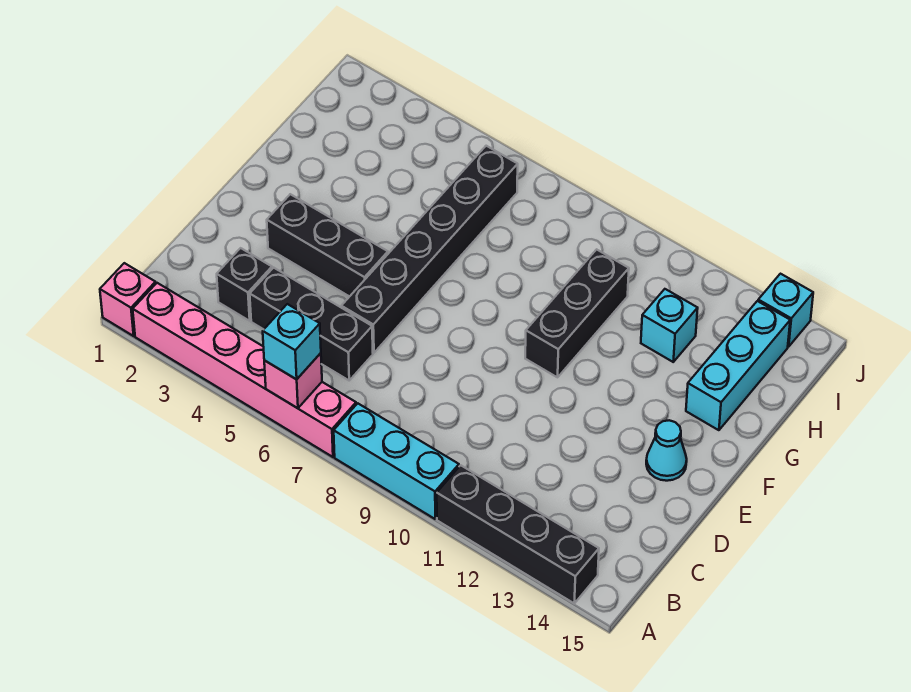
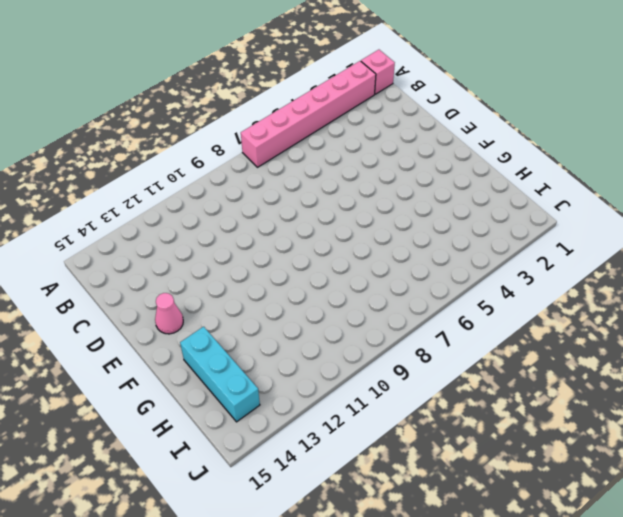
pink 1x1 cone [155,293,183,334] -> cyan 1x1 cone [646,420,687,481]
none -> cyan 1x3 brick [334,403,459,519]
none -> black 1x4 brick [437,465,599,603]
none -> black 1x1 brick [217,248,272,321]

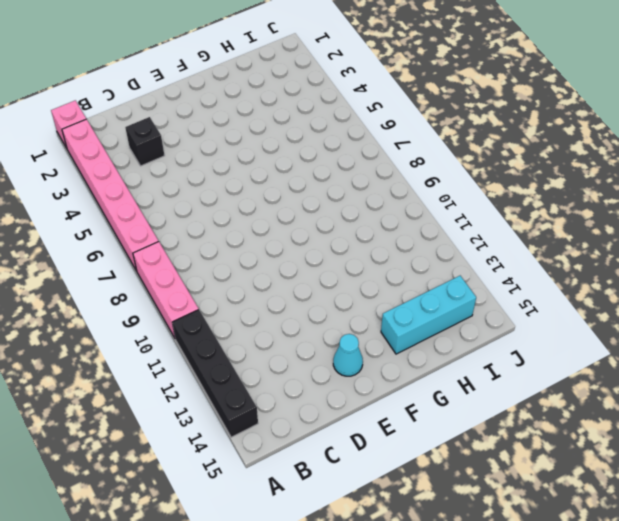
pink 1x3 brick [133,242,199,338] -> cyan 1x3 brick [334,403,459,519]
none -> black 1x3 brick [250,268,373,380]
none -> black 1x6 brick [341,146,518,353]
none -> black 1x3 brick [267,194,388,297]

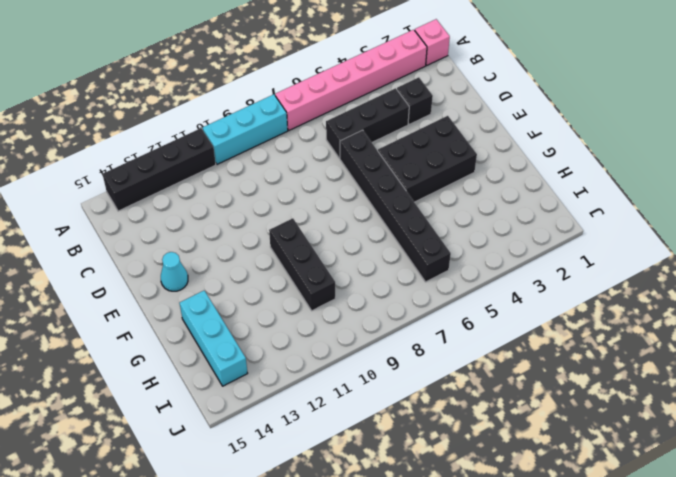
black 2x3 brick [378,116,477,202] -> black 1x3 brick [267,194,388,297]
none -> cyan 1x1 brick [641,289,698,362]
none -> cyan 1x1 brick [758,274,813,347]
none -> pink 1x1 brick [264,353,322,408]

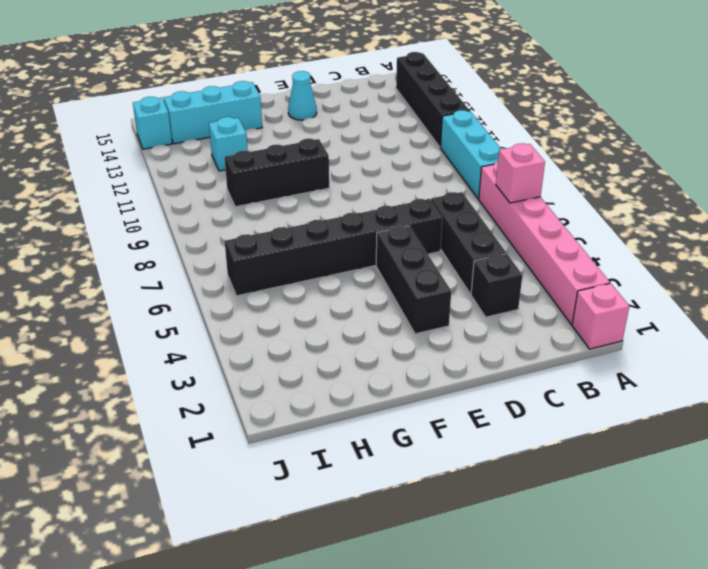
none -> cyan 1x1 brick [263,304,321,379]

